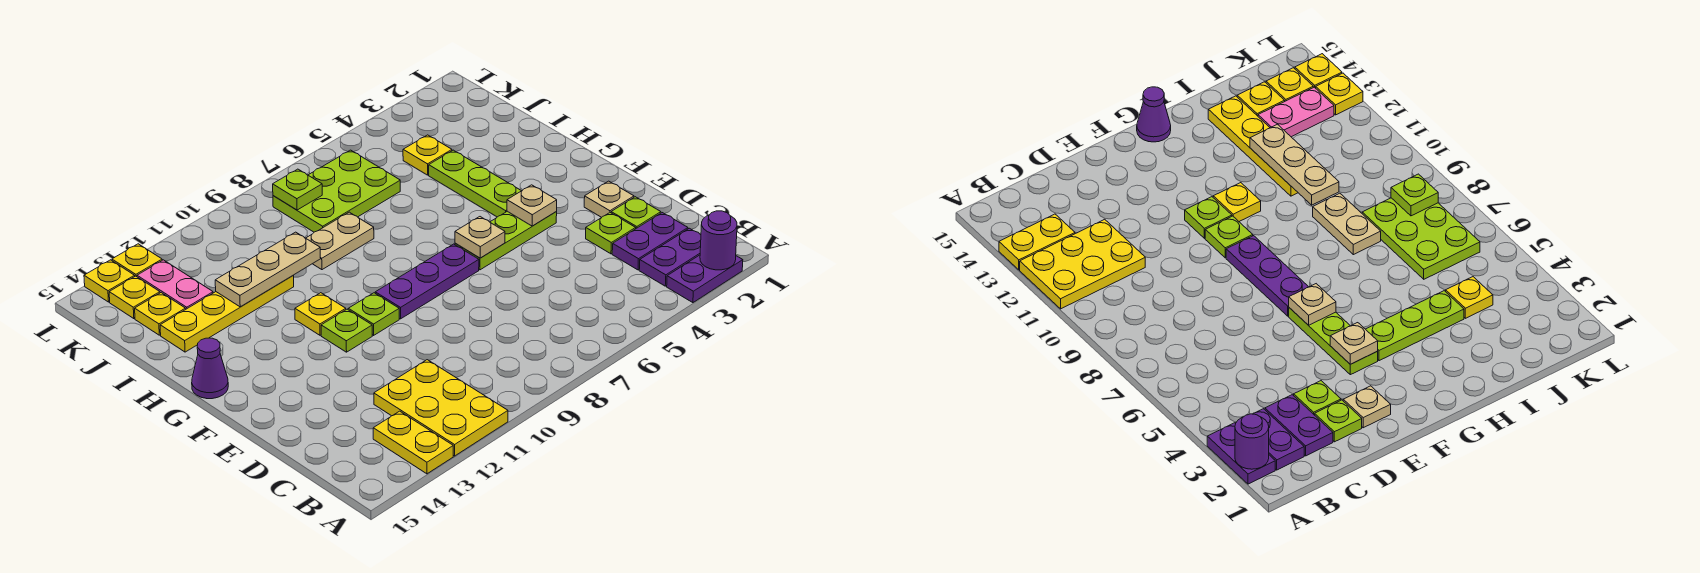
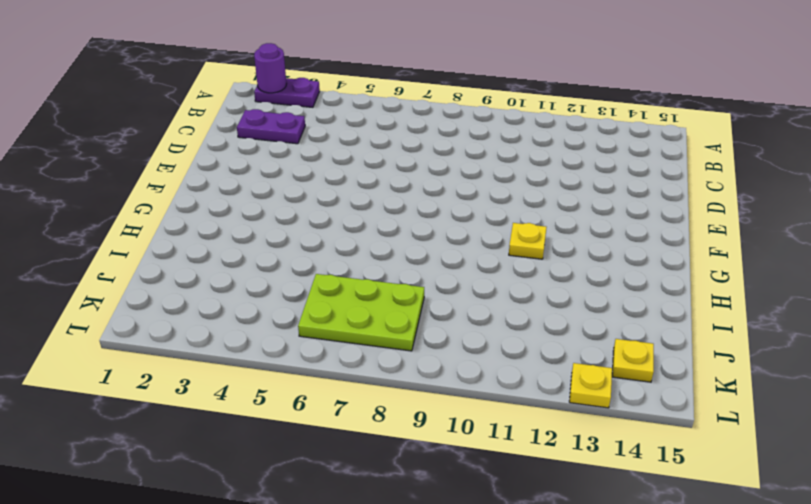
none -> yellow 2x3 plate [374,360,508,456]
none -> yellow 1x2 plate [373,411,453,474]
none -> purple 1x2 plate [639,228,701,286]

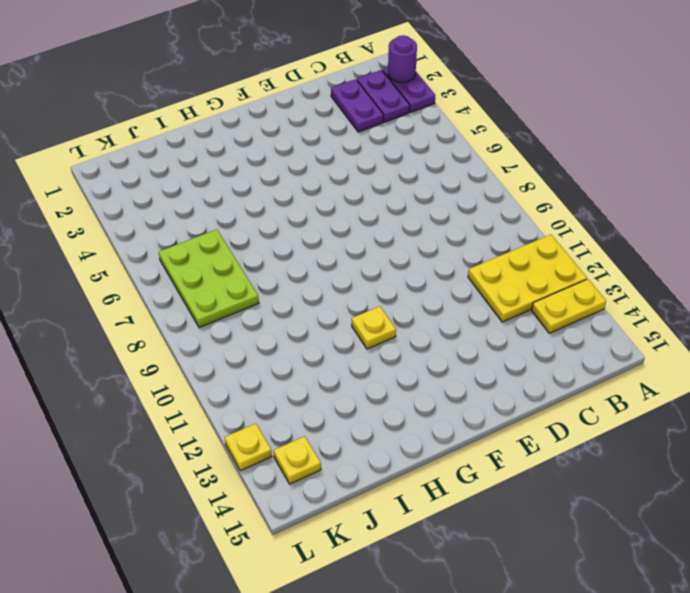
none -> lime 1x1 plate [611,197,661,228]
none -> lime 1x1 plate [586,213,636,254]
none -> tan 1x1 plate [584,181,634,217]

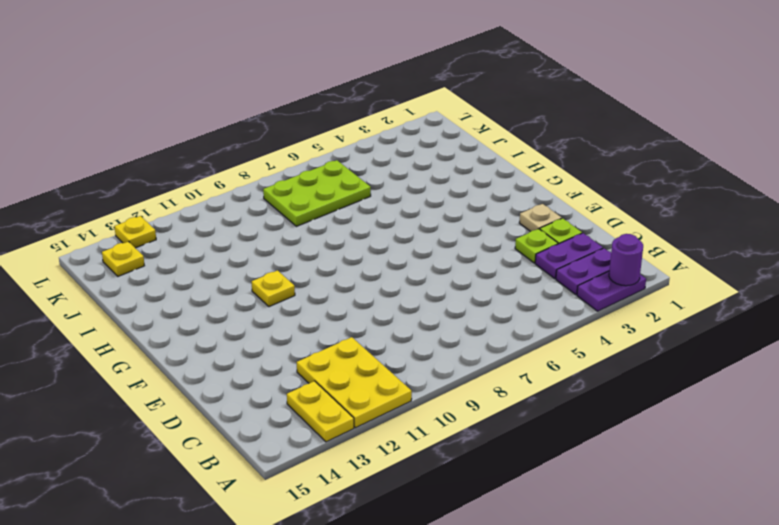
none -> lime 1x3 plate [455,211,557,270]
none -> purple 1x3 plate [375,244,479,319]
none -> lime 1x1 plate [348,293,399,335]

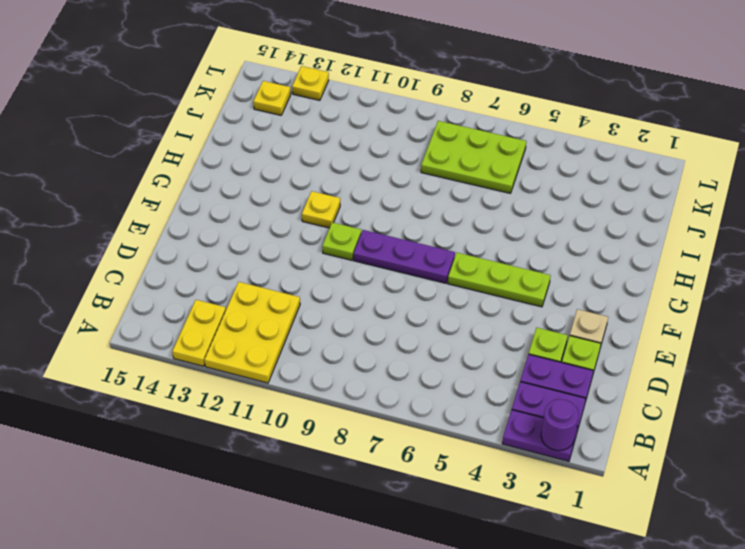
none -> lime 1x1 plate [321,309,372,352]
none -> lime 1x3 plate [429,150,521,217]
none -> purple 1x1 cone [192,338,228,399]

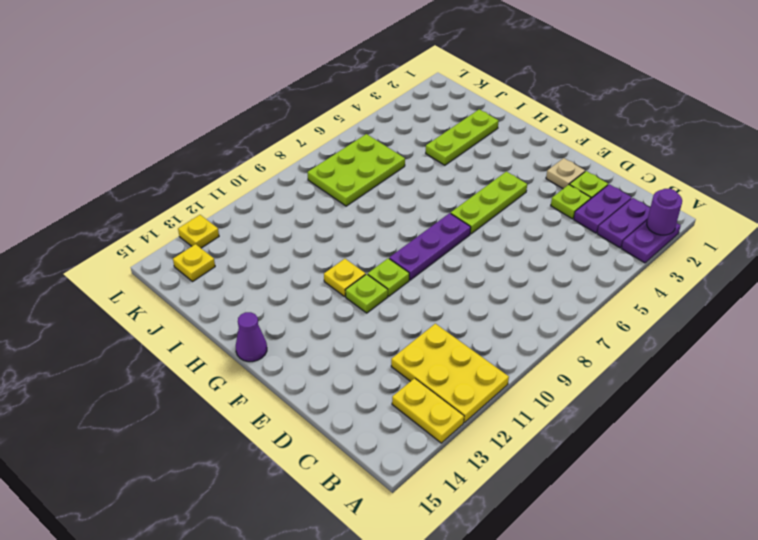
lime 1x3 plate [426,109,499,165] -> lime 1x3 plate turned to [429,150,521,217]
none -> tan 1x2 plate [306,212,374,270]
none -> yellow 1x4 plate [160,276,294,352]
none -> yellow 1x1 plate [403,135,452,175]

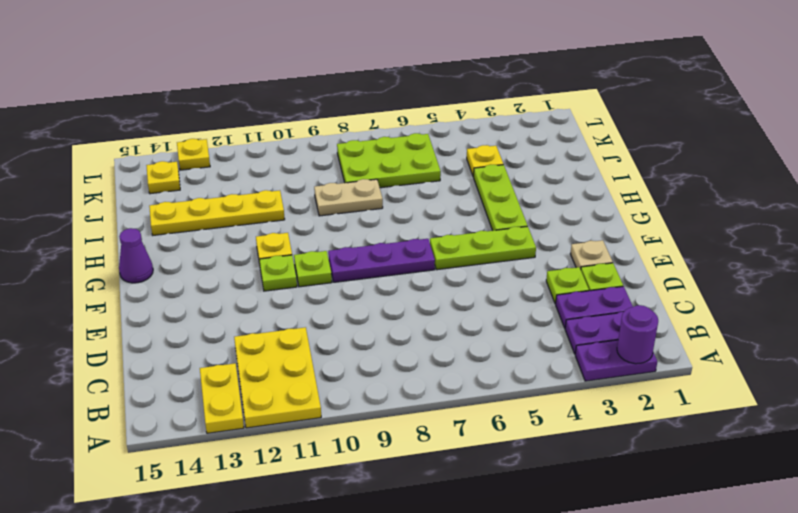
none -> pink 1x2 plate [137,260,213,309]
none -> yellow 1x1 plate [135,293,186,335]
none -> yellow 1x1 plate [84,260,135,302]

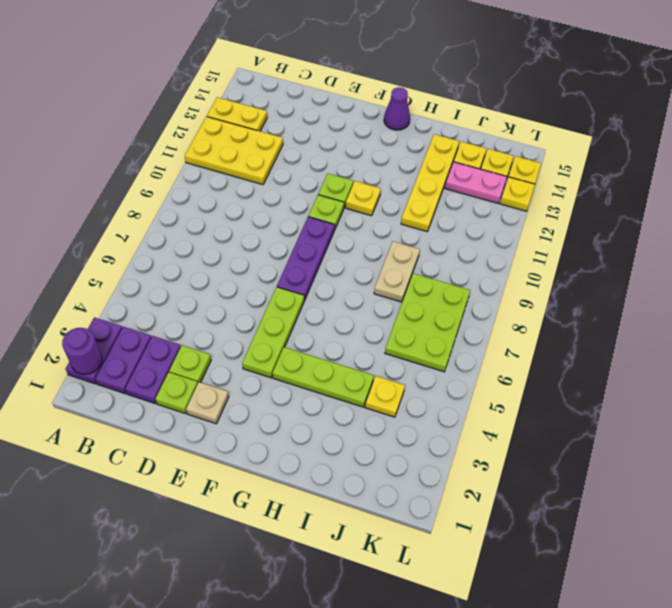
none -> tan 1x1 plate [507,185,557,226]
none -> tan 1x1 plate [455,217,505,258]
none -> tan 1x3 plate [215,232,321,307]

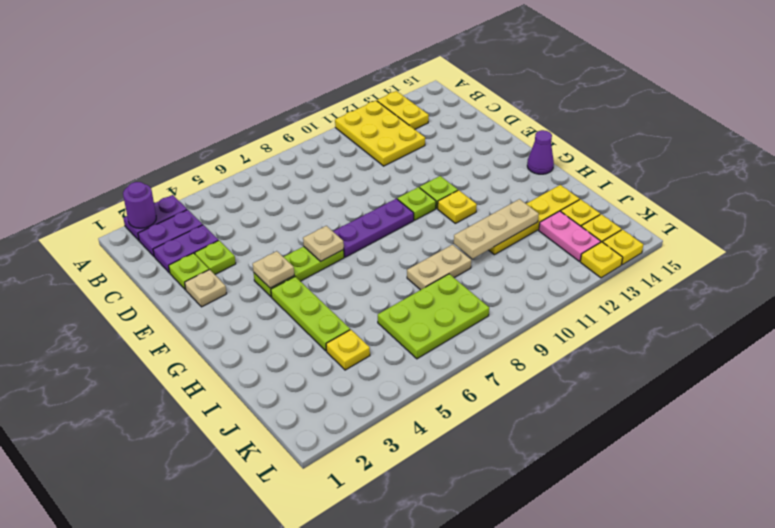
none -> lime 1x1 plate [273,169,322,210]

